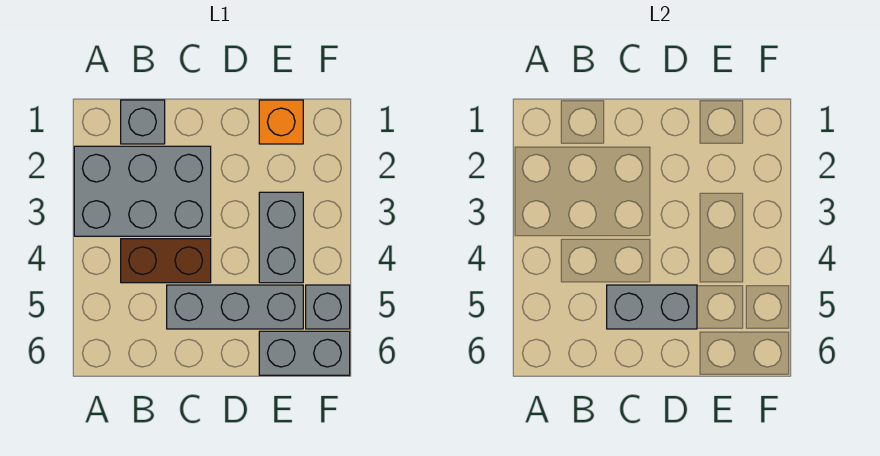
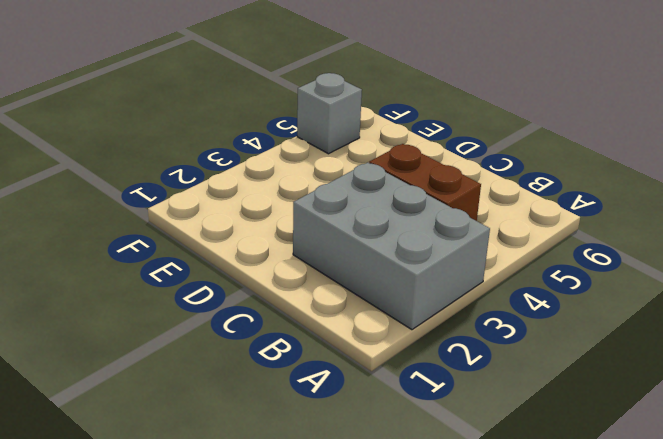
none -> grey 1x1 brick [121,100,165,144]
none -> grey 1x3 brick [167,285,303,329]

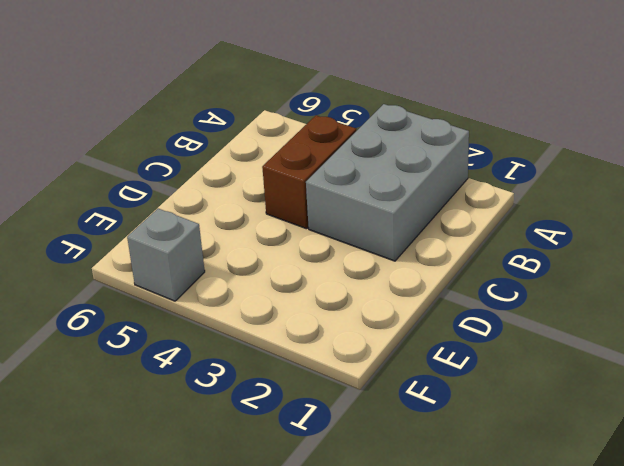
none -> grey 1x1 brick [121,100,165,144]
none -> grey 1x3 brick [167,285,303,329]

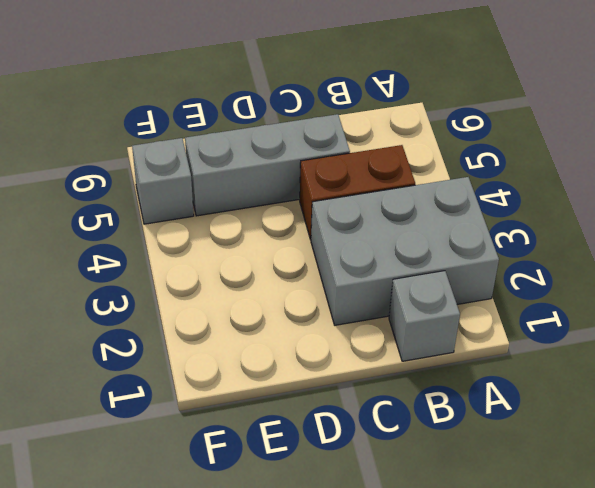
none -> orange 1x1 brick [259,100,303,144]
none -> grey 1x2 brick [259,192,303,283]

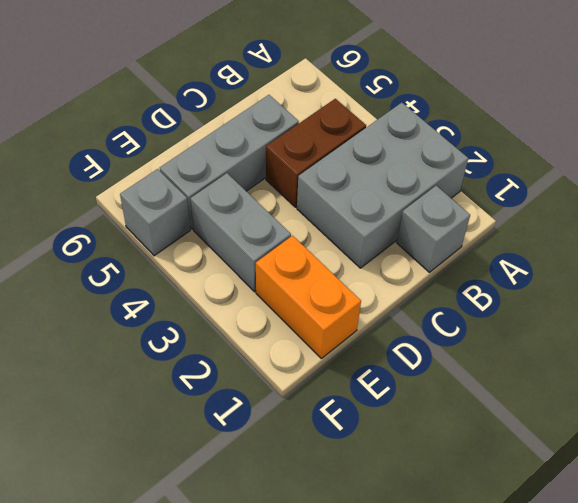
orange 1x2 brick [256,236,361,358] -> orange 1x1 brick [259,100,303,144]
none -> grey 1x2 brick [259,331,350,375]
none -> grey 1x2 brick [607,285,697,329]

